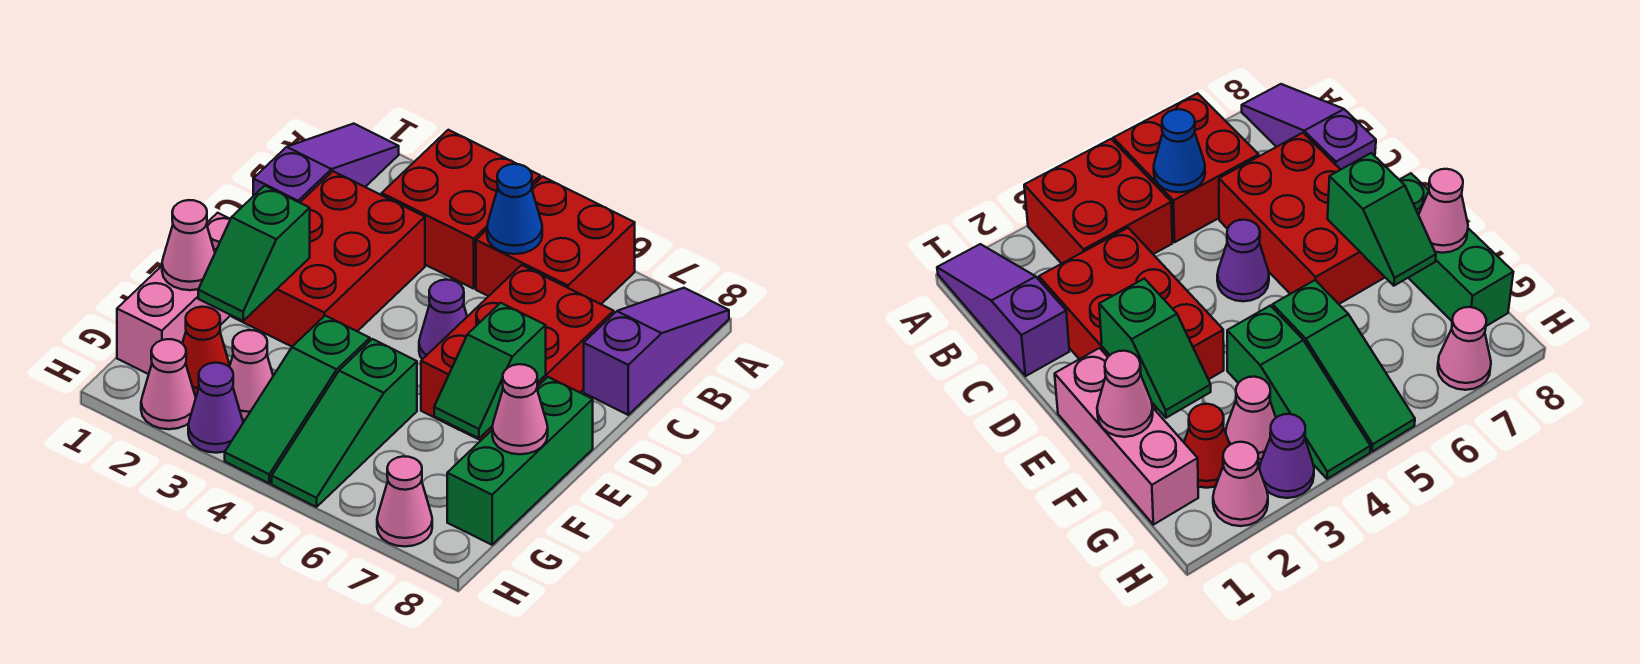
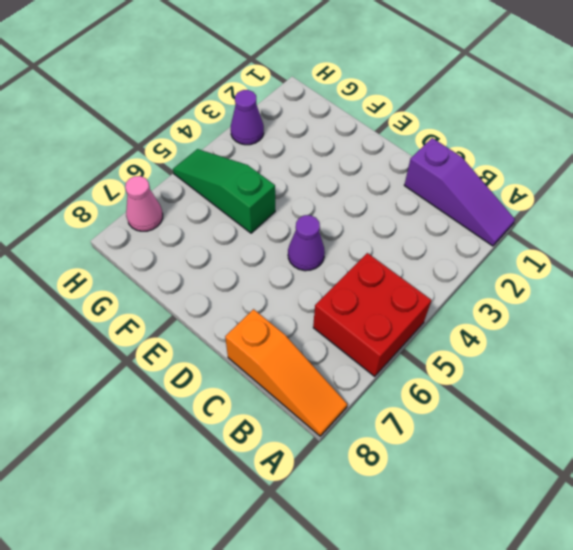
orange 1x3 slope [225,309,347,436] -> purple 1x3 slope [584,288,729,415]
none -> red 2x2 brick [382,130,540,289]
none -> red 2x3 brick [232,171,425,346]
none -> red 2x3 brick [421,265,614,440]

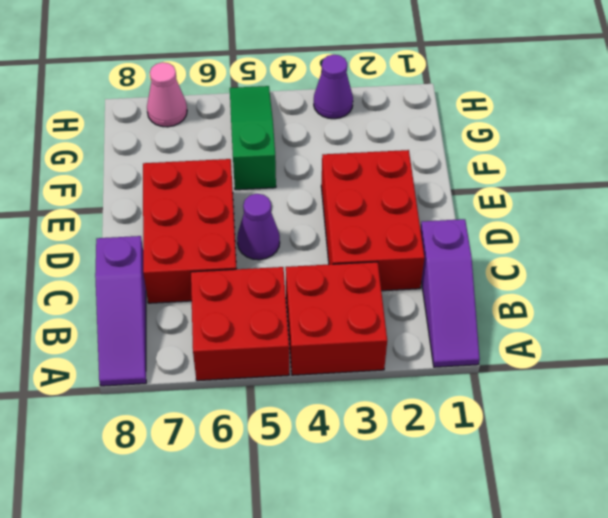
none -> pink 1x3 brick [117,213,231,374]
none -> green 1x3 brick [447,377,593,545]
none -> green 1x3 slope [225,316,370,483]

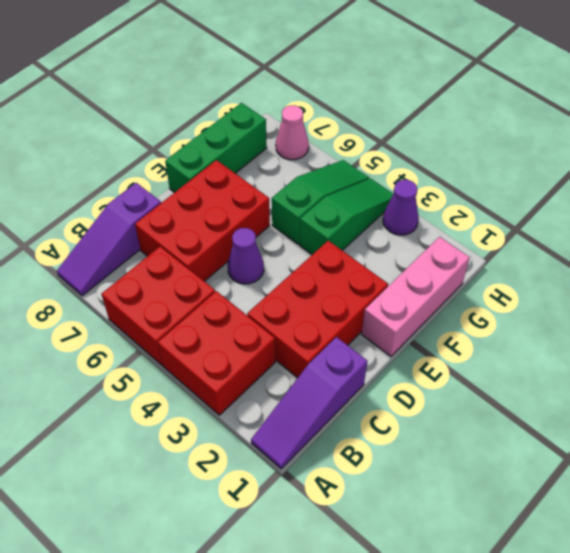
none -> red 1x1 cone [182,307,230,396]
none -> pink 1x1 cone [230,330,273,420]
none -> pink 1x1 cone [141,339,196,429]

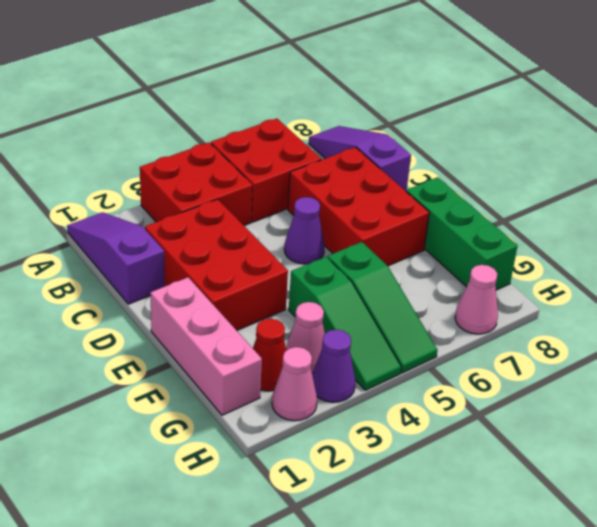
none -> blue 1x1 cone [487,164,542,254]
none -> green 1x2 slope [198,186,310,321]
none -> green 1x2 slope [434,303,546,438]

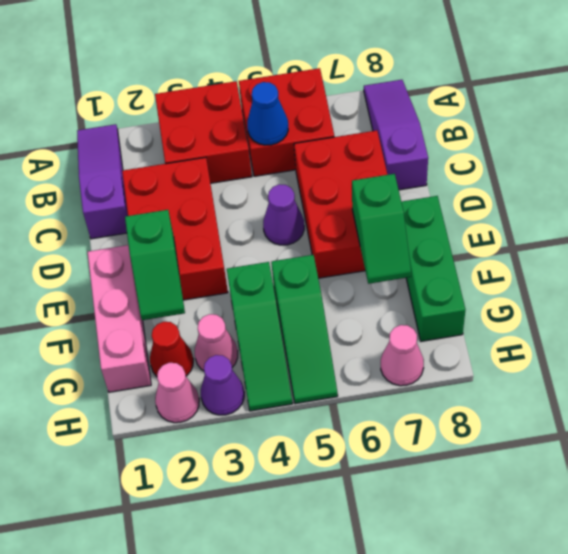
none -> pink 1x1 cone [162,200,215,290]
none -> pink 1x1 cone [492,364,548,454]

